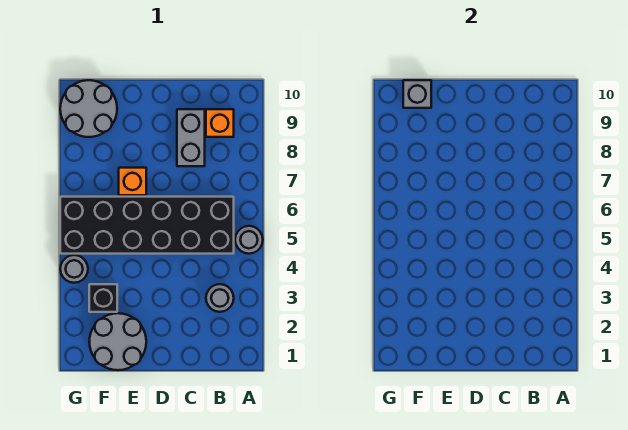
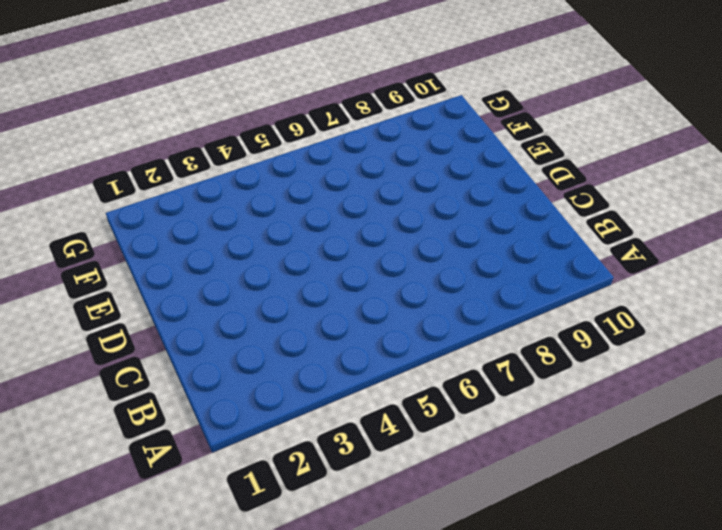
none -> grey 1x1 round brick [235,226,263,254]
none -> grey 1x1 round brick [206,284,234,312]

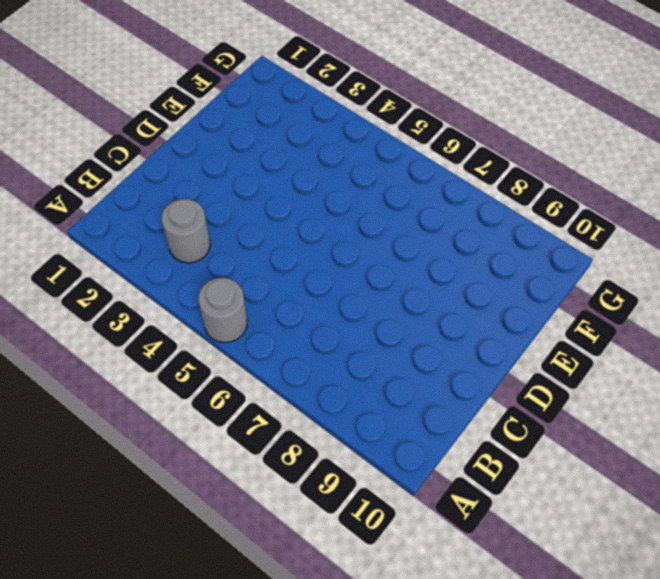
none -> black 2x6 brick [60,197,234,254]
none -> orange 1x1 brick [206,109,234,137]

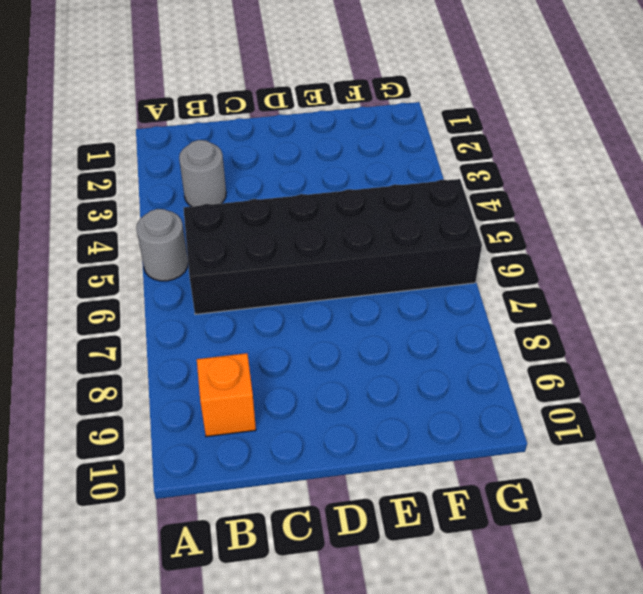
none -> grey 1x2 brick [177,109,205,166]
none -> grey 2x2 round brick [89,313,146,370]

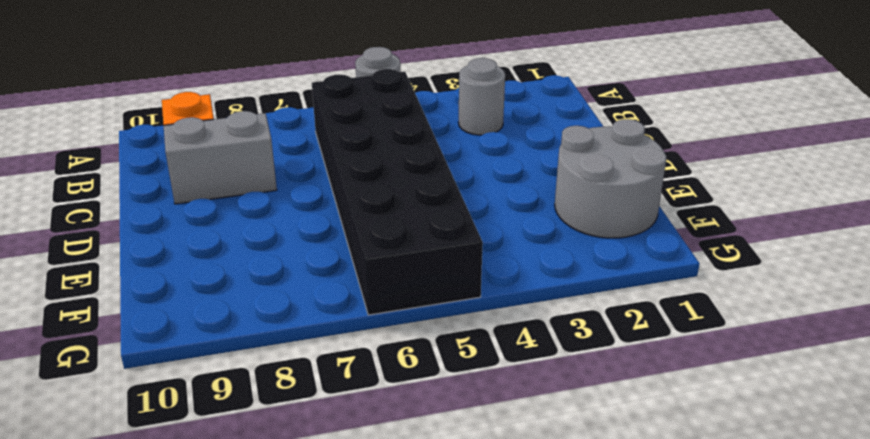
none -> orange 1x1 brick [119,168,146,195]
none -> black 1x1 brick [89,284,117,312]

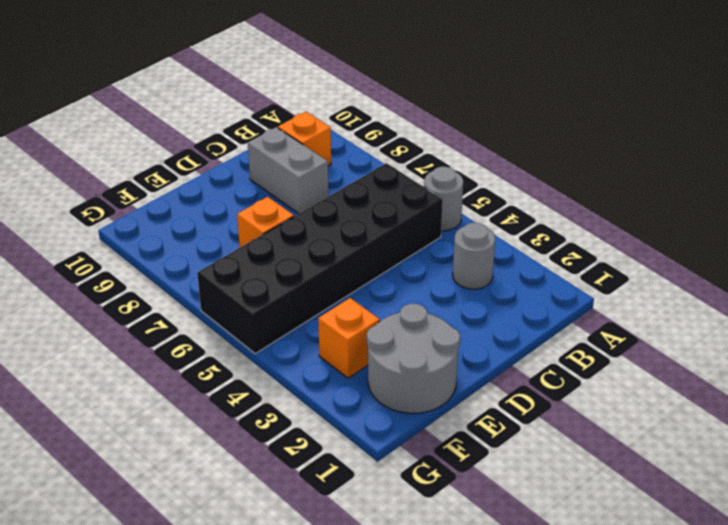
orange 1x1 brick [318,298,380,378] -> black 1x1 brick [89,284,117,312]
none -> grey 2x2 round brick [60,80,117,137]
none -> grey 1x1 round brick [60,255,88,283]

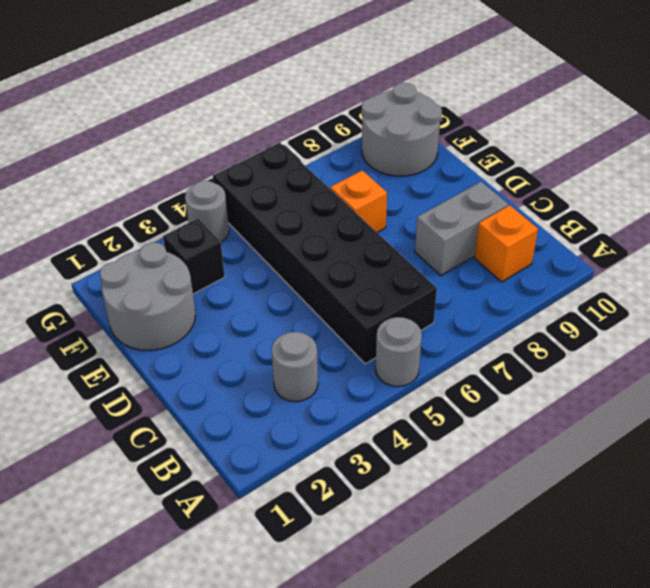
none -> grey 1x1 brick [403,80,431,108]

